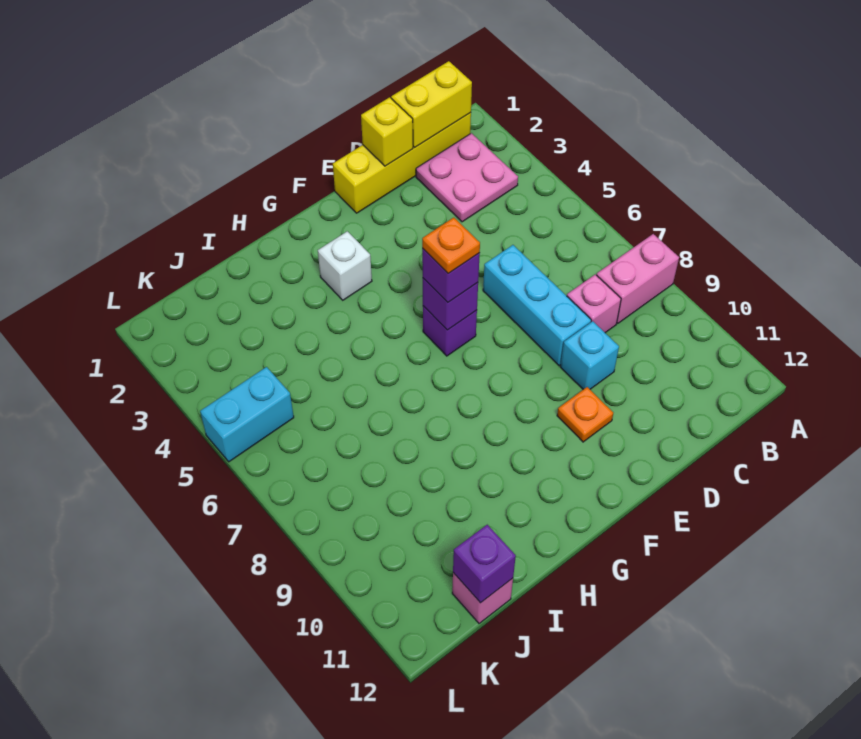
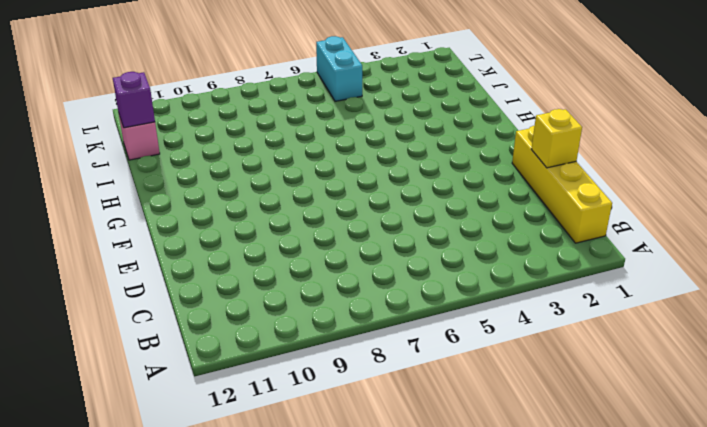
none -> pink 1x2 brick [597,234,679,323]
none -> pink 2x2 plate [416,133,518,222]
none -> pink 1x1 brick [567,274,621,333]

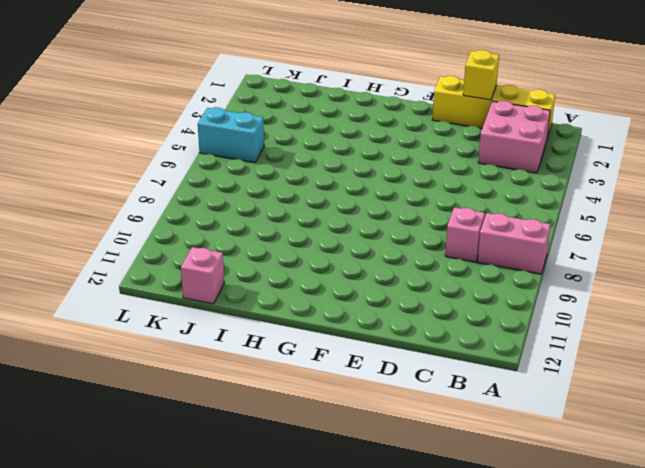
pink 2x2 brick [478,101,550,173] -> pink 2x2 plate [416,133,518,222]
none -> cyan 1x3 brick [483,245,591,366]
none -> cyan 1x1 brick [560,321,619,389]
none -> orange 1x1 plate [557,387,613,442]

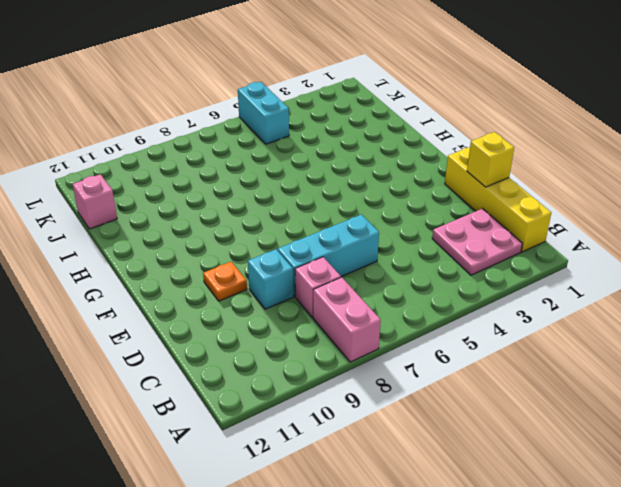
none -> purple 1x1 brick [423,306,477,356]
none -> white 1x1 brick [318,231,372,300]
none -> yellow 1x2 brick [391,61,472,148]

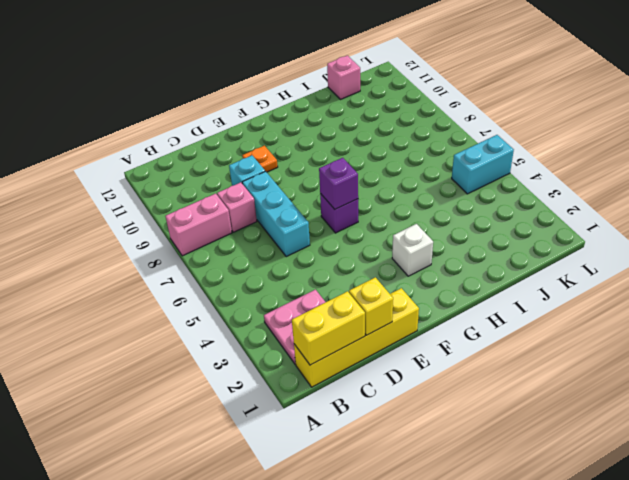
none -> purple 1x1 brick [453,525,516,603]
none -> purple 1x1 brick [422,248,480,302]
none -> orange 1x1 plate [422,218,480,273]

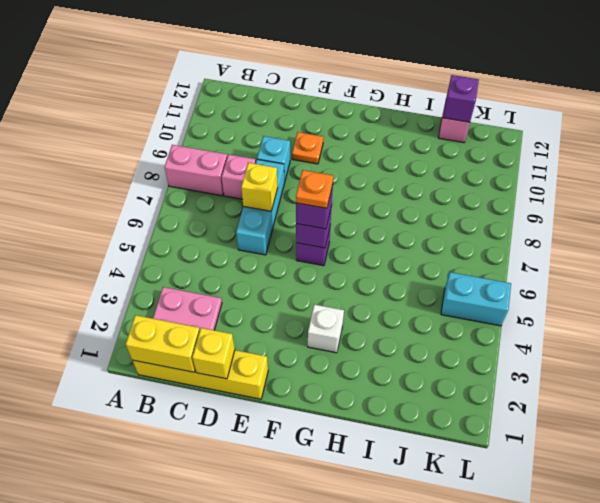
yellow 1x1 brick [241,163,278,211] -> none

